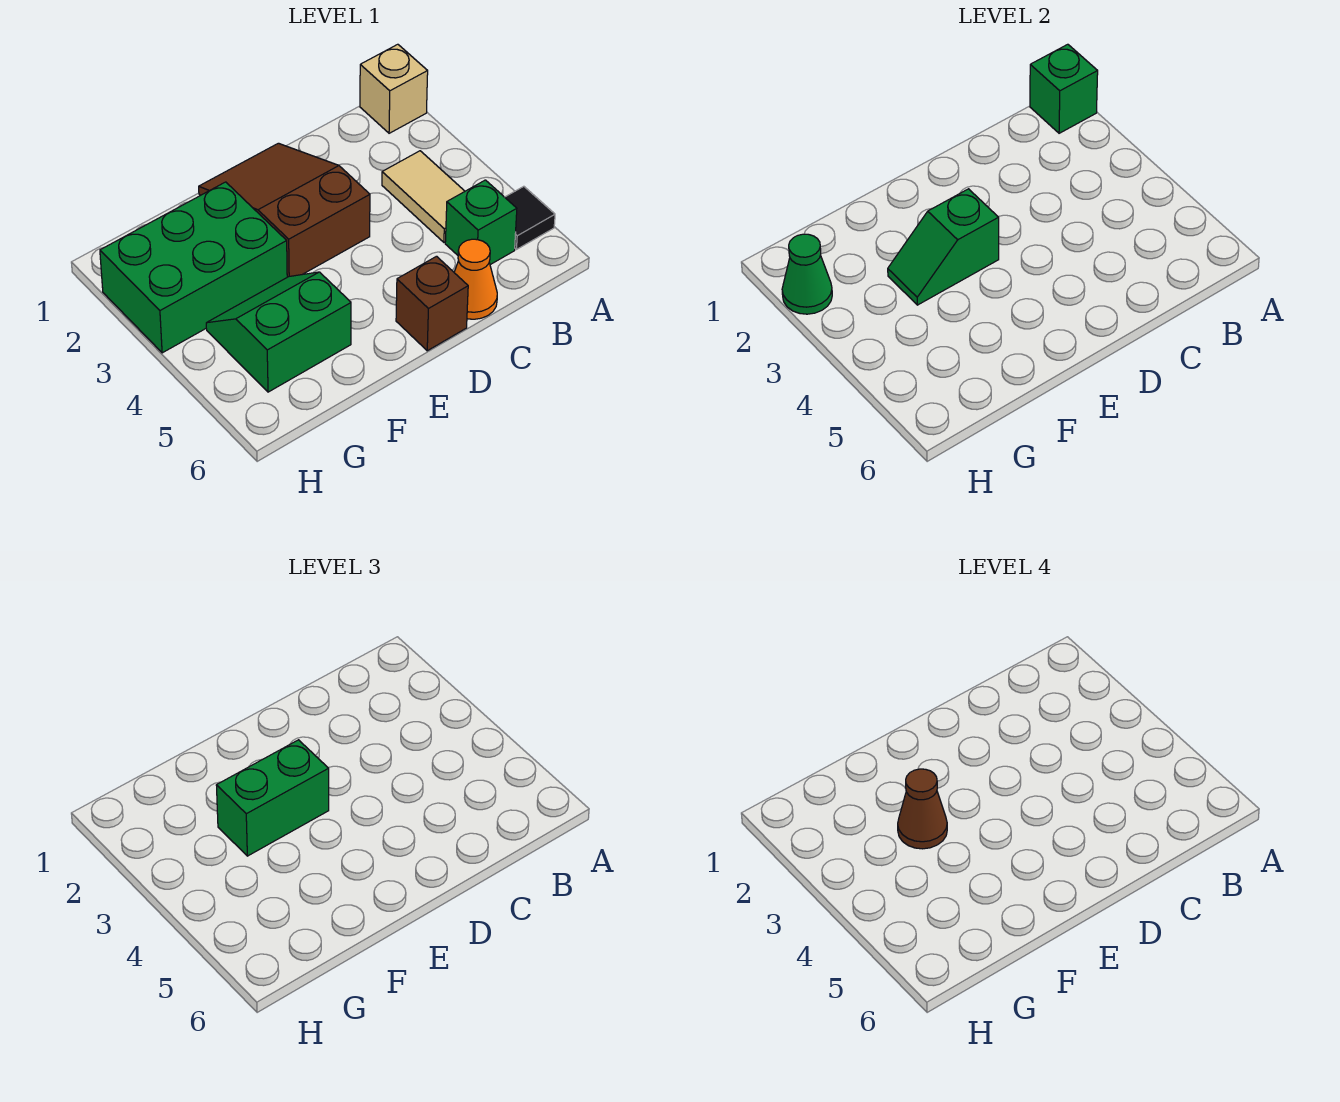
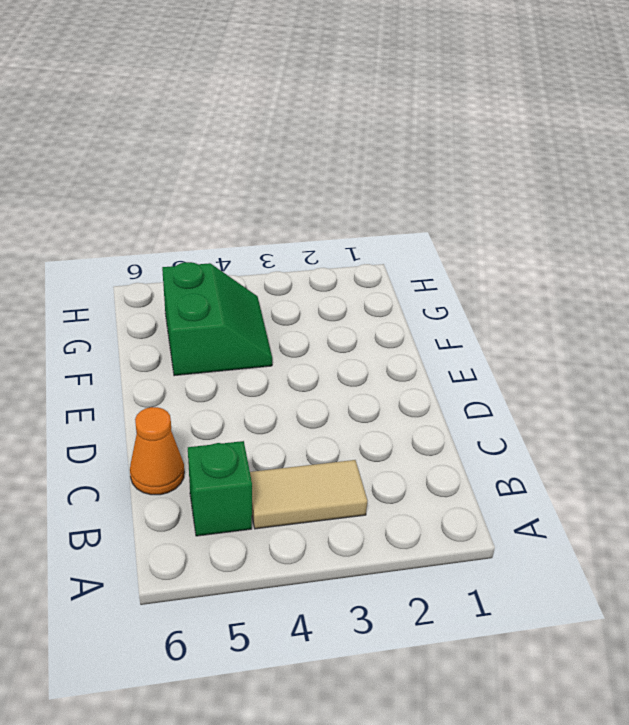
none -> tan 1x1 brick [360,44,428,133]
none -> black 1x1 tile [505,186,555,249]
none -> brown 2x3 slope [199,143,370,277]

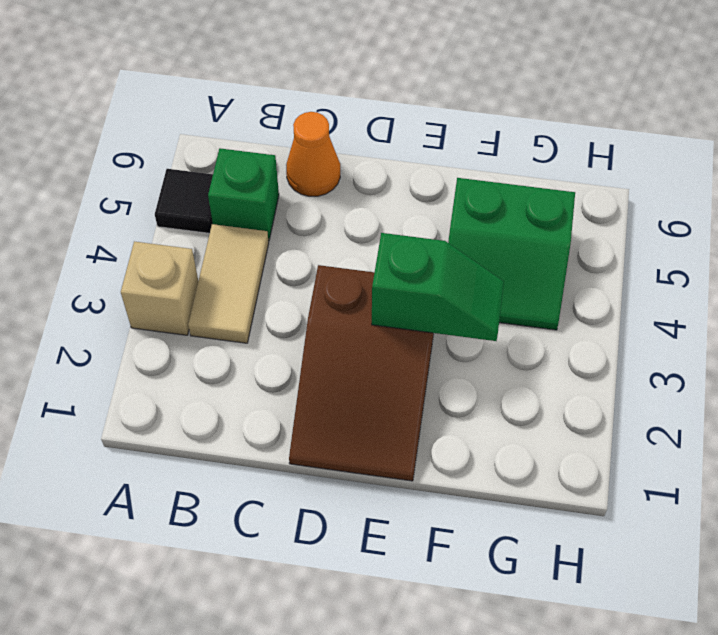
tan 1x1 brick [121,242,198,335] -> tan 1x1 brick moved to [360,44,428,133]
none -> brown 1x1 brick [396,256,468,351]
none -> green 2x3 brick [100,182,287,353]
none -> green 1x1 brick [1030,44,1098,133]

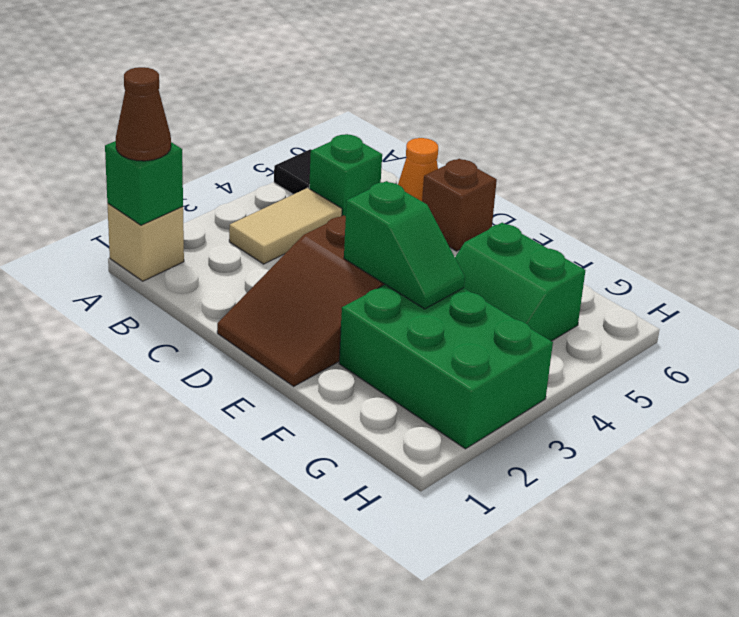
brown 1x1 cone [116,67,171,161] -> brown 1x1 cone moved to [898,769,947,849]
none -> green 1x1 cone [782,234,832,314]
none -> green 1x2 brick [216,740,329,856]

